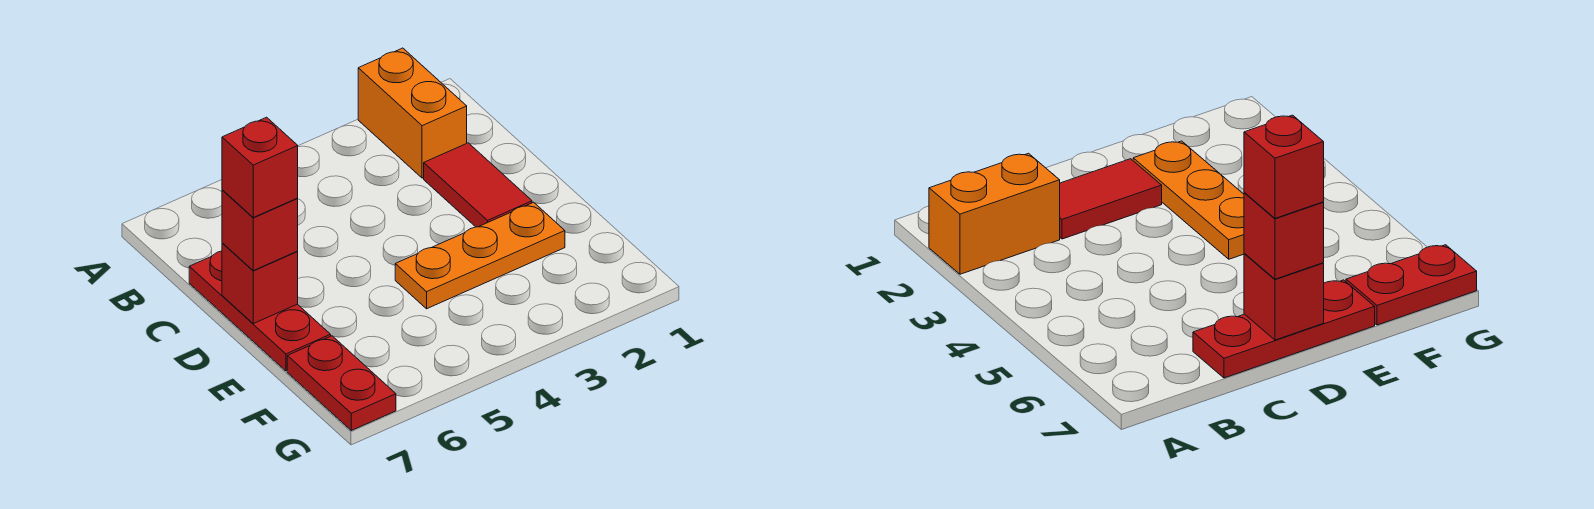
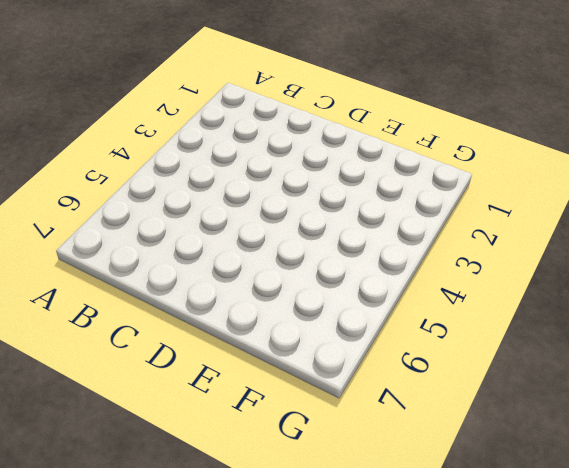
none -> orange 1x2 brick [358,48,467,178]
none -> red 1x2 tile [424,143,532,227]

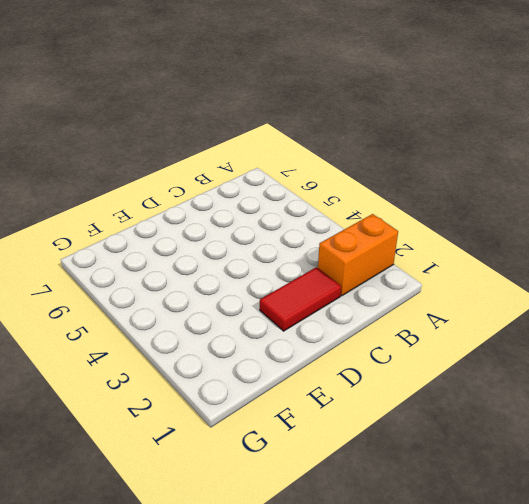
none -> red 1x3 plate [189,251,331,371]
none -> orange 1x3 plate [395,202,565,309]

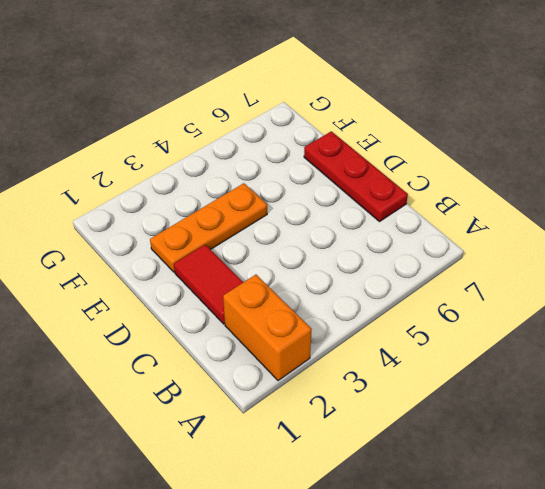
none -> red 1x2 plate [287,336,396,430]
none -> red 1x1 brick [222,243,298,324]

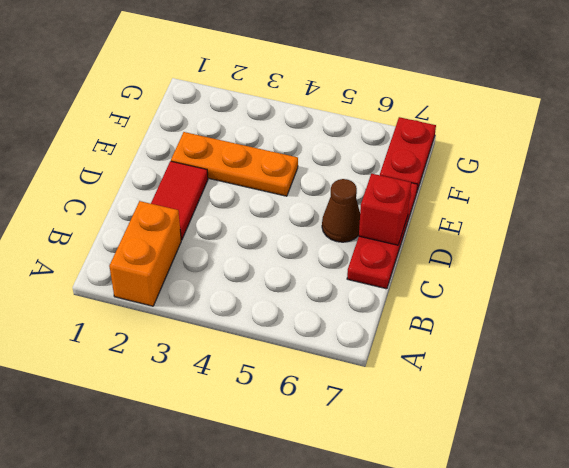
brown 1x1 cone [322,179,360,242] -> none
none -> red 1x1 brick [222,190,298,271]
none -> red 1x1 brick [222,117,298,217]

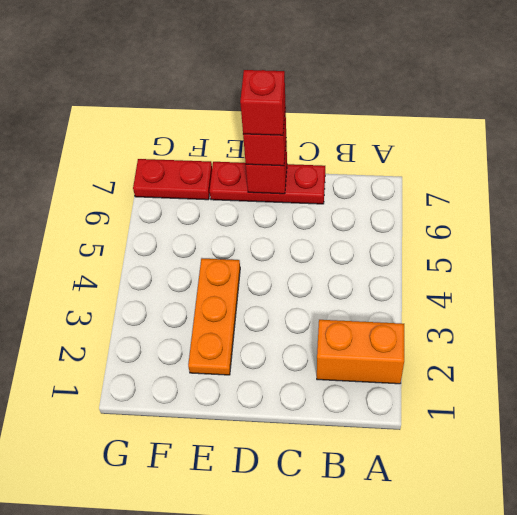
none -> red 1x2 tile [424,143,532,227]

